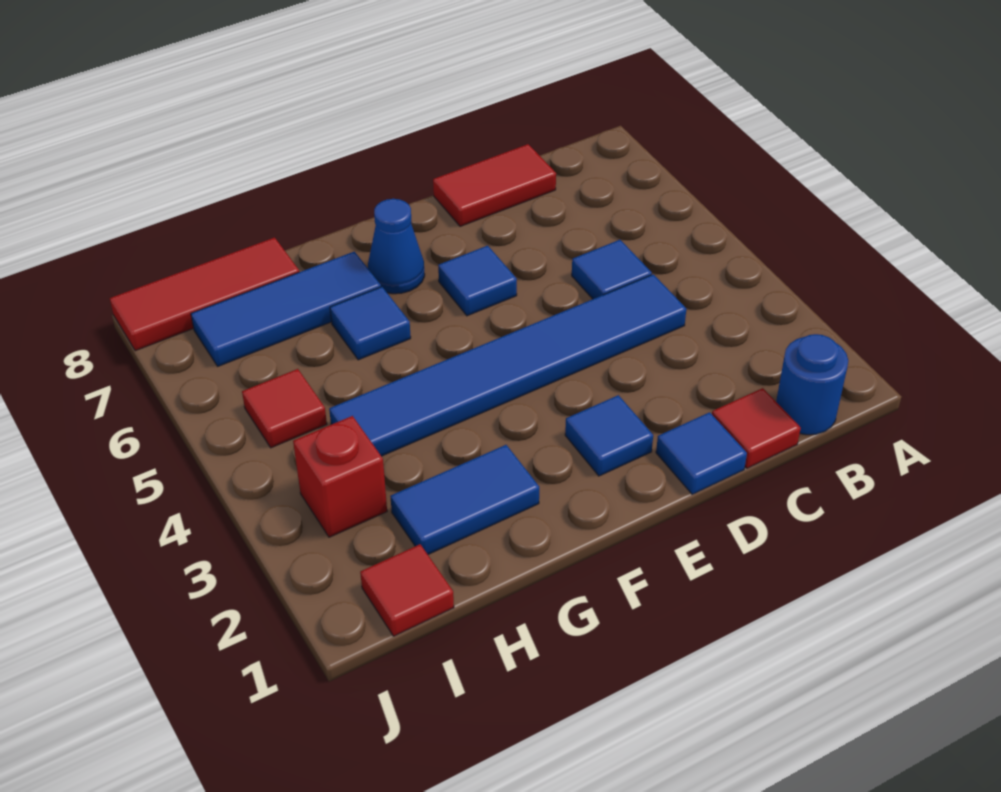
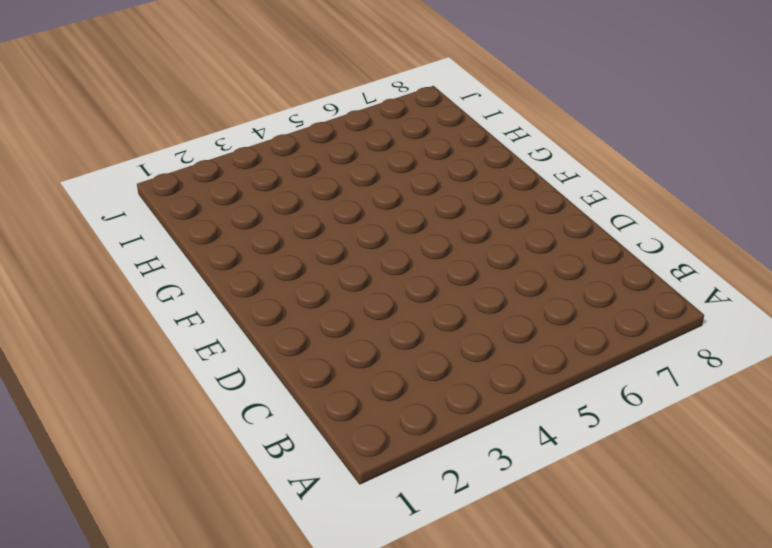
none -> blue 1x1 round brick [776,334,848,435]
none -> red 1x1 tile [712,388,801,468]
none -> blue 1x6 tile [329,274,686,456]

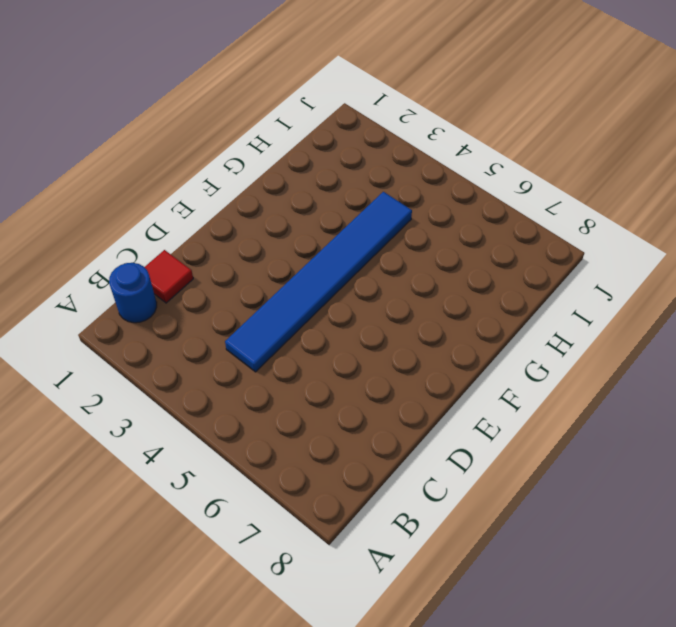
none -> blue 1x1 tile [572,240,652,299]
none -> red 1x2 tile [433,144,556,226]
none -> blue 1x1 tile [656,412,747,494]

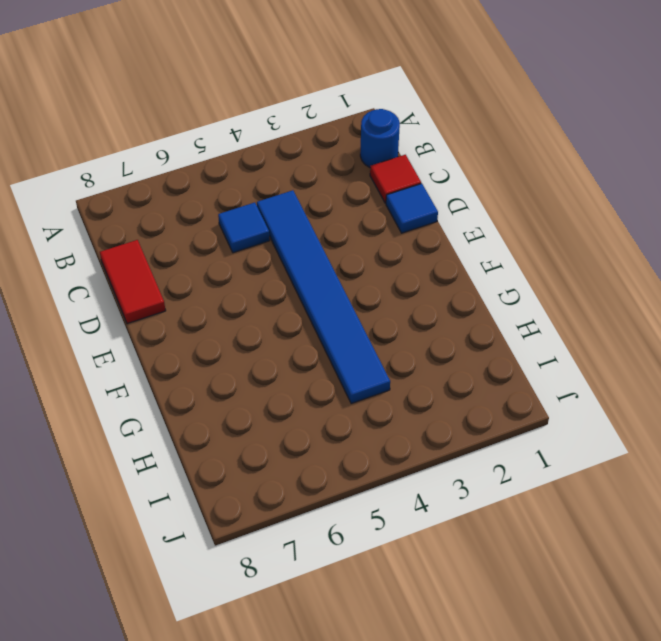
none -> blue 1x1 tile [565,395,653,476]
none -> blue 1x1 tile [438,246,517,316]
none -> blue 1x1 cone [368,199,425,294]

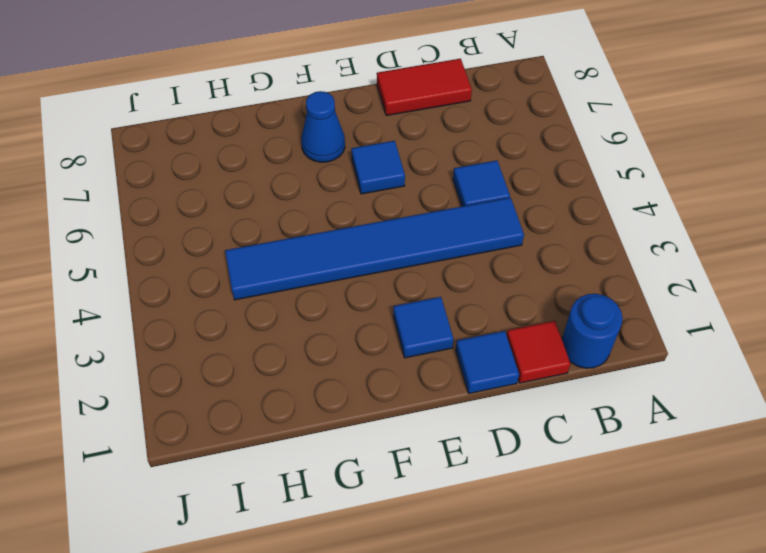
none -> blue 1x2 tile [390,445,539,554]
none -> blue 1x1 tile [330,287,411,360]
none -> blue 1x3 tile [191,252,381,366]

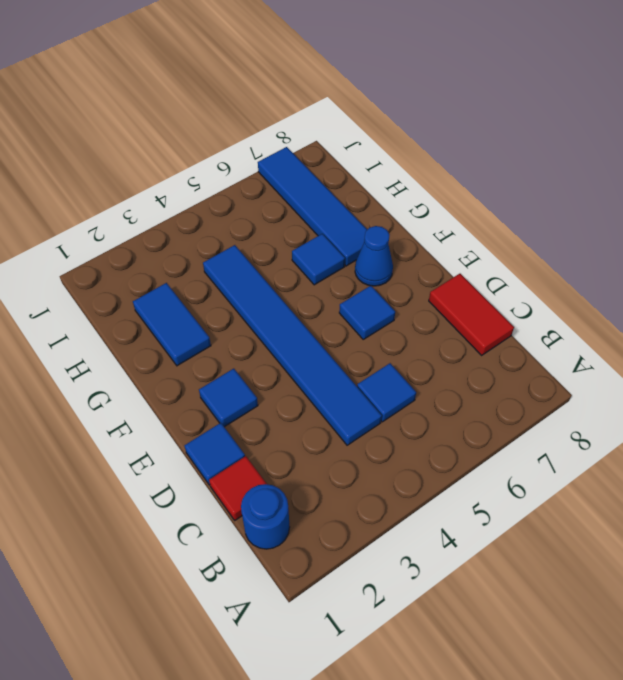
blue 1x4 tile [258,147,367,266] -> blue 1x3 tile [191,252,381,366]
none -> red 1x3 tile [110,237,299,351]
none -> red 1x1 tile [360,544,454,636]
none -> red 1x1 brick [293,416,387,537]

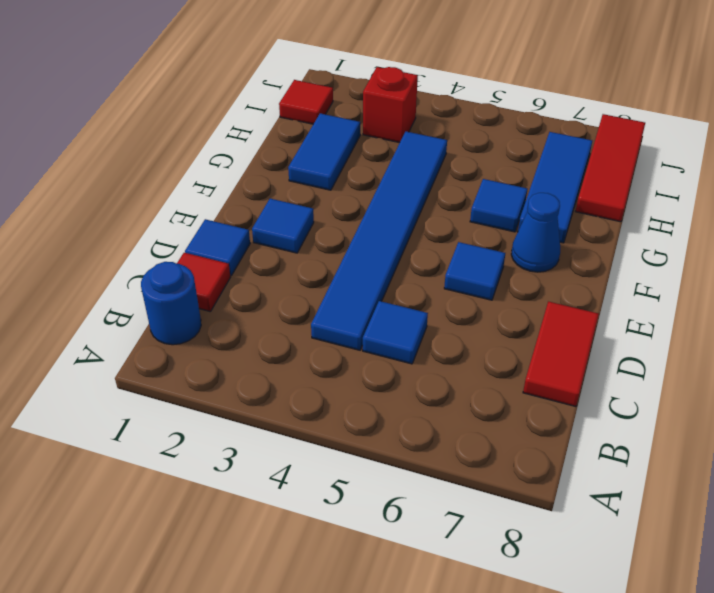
none -> red 1x1 tile [242,369,327,448]

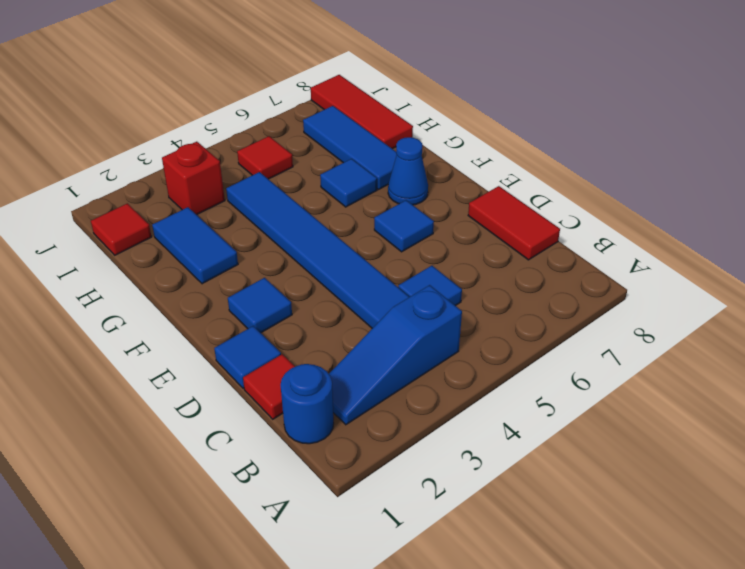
blue 1x3 slope [329,285,462,425] -> none

